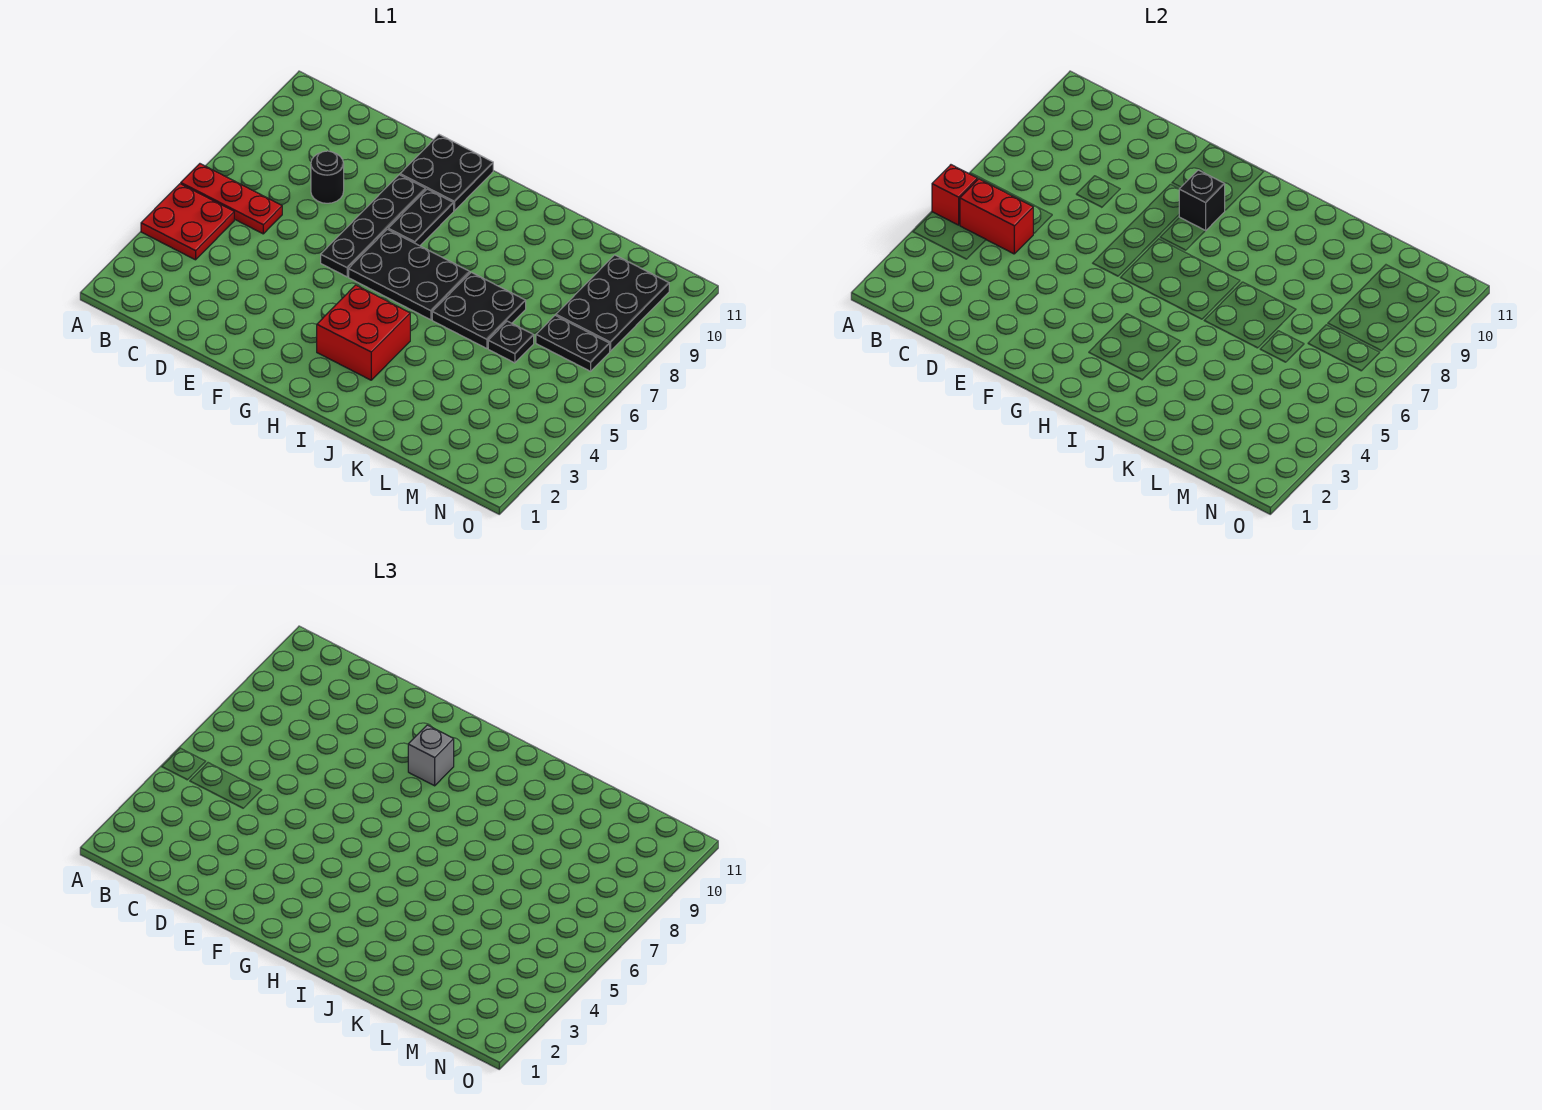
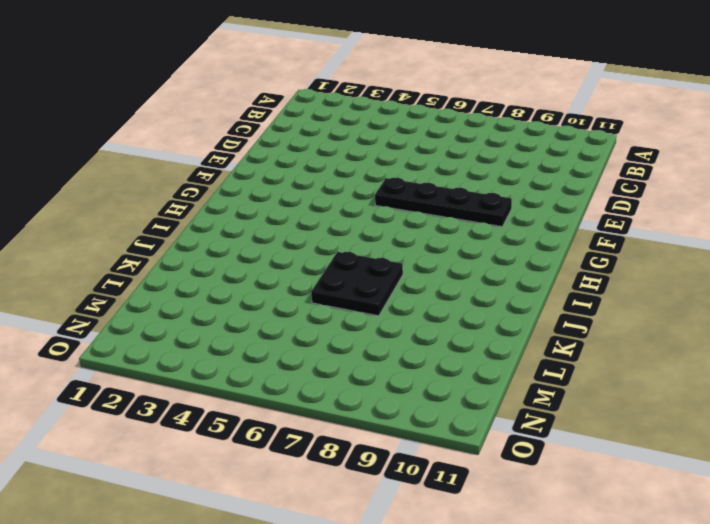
none -> red 2x2 plate [141,184,234,260]
none -> red 1x3 plate [181,164,282,234]
none -> black 1x1 round brick [311,151,344,203]

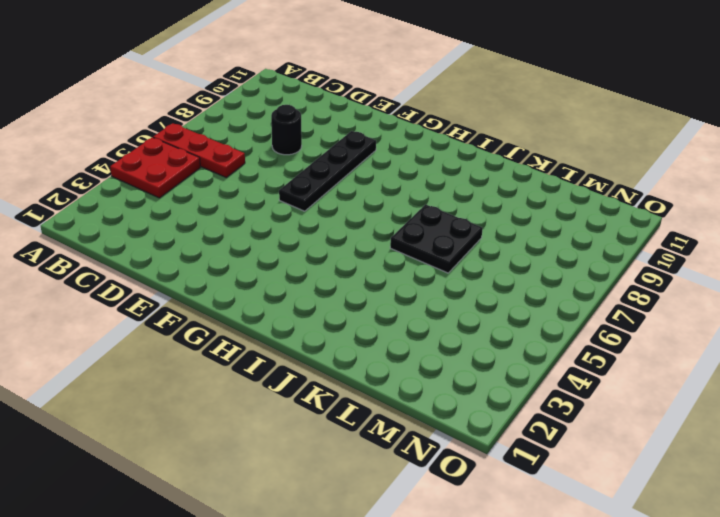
none -> black 2x2 plate [400,135,493,211]
none -> black 2x3 plate [349,229,470,320]
none -> black 1x2 plate [388,189,454,246]

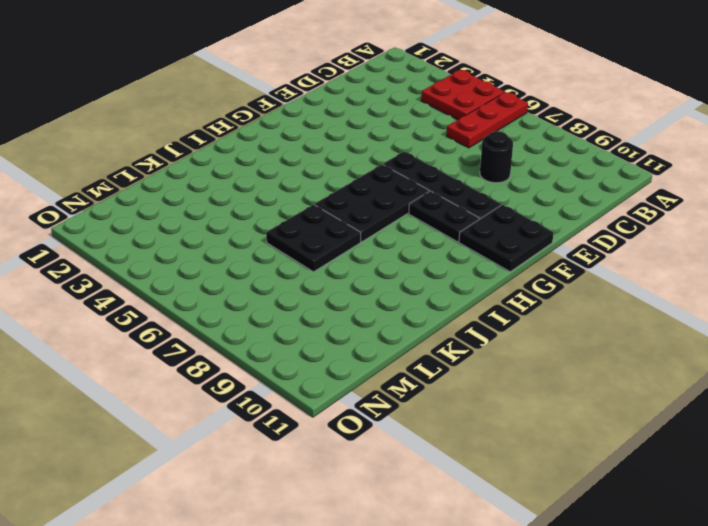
none -> red 2x2 brick [317,285,410,380]
none -> black 1x1 plate [488,321,534,363]
none -> black 1x2 plate [536,315,610,371]

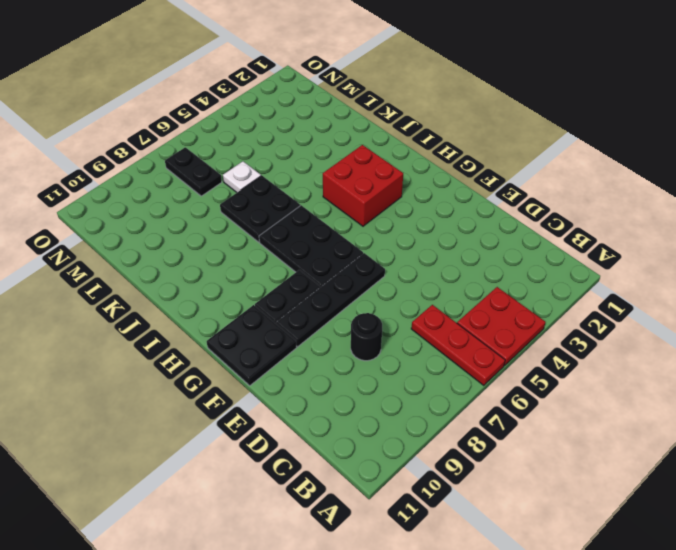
white 1x1 plate [223,161,261,192] -> black 1x1 plate [488,321,534,363]
none -> black 2x3 plate [556,255,669,351]
none -> red 1x1 brick [932,165,977,225]
none -> red 1x2 brick [960,179,1033,254]

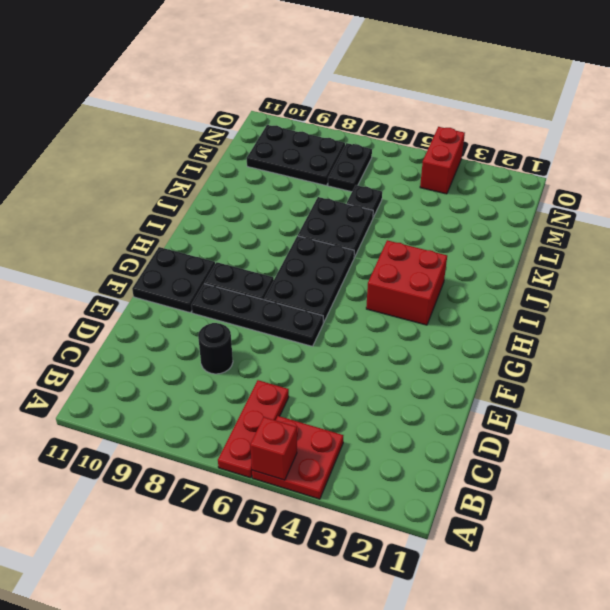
red 1x2 brick [420,127,465,194] -> red 1x2 brick moved to [960,179,1033,254]
none -> black 1x1 brick [1179,170,1225,231]
none -> grey 1x1 brick [408,725,454,786]

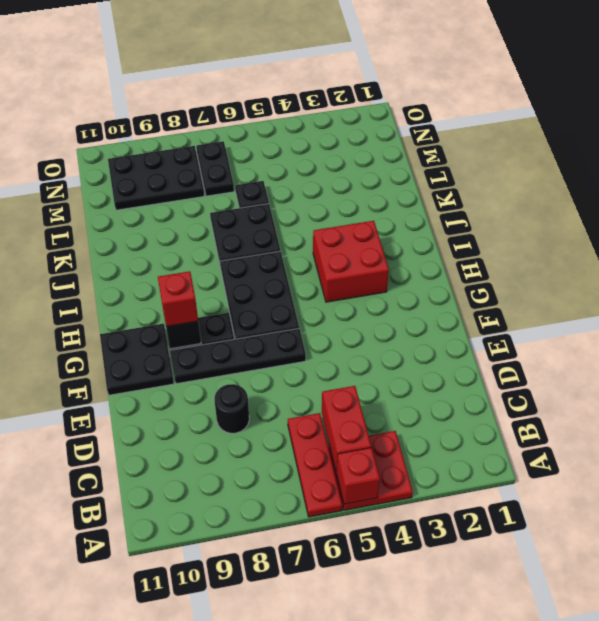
red 1x1 brick [158,271,198,327] -> grey 1x1 brick [408,725,454,786]

